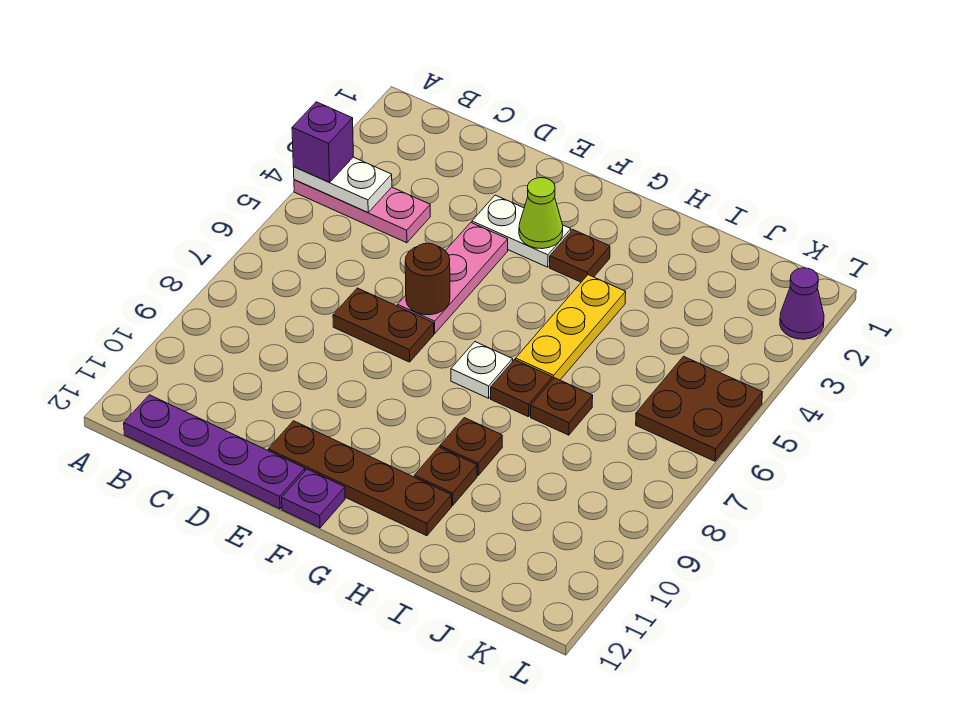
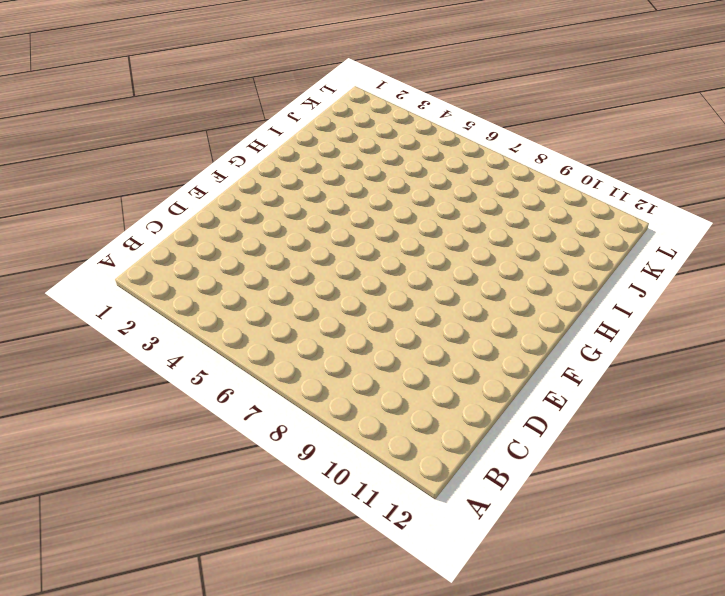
none -> pink 1x3 plate [294,180,430,243]
none -> purple 1x4 plate [124,395,305,509]
none -> brown 1x2 plate [333,288,434,362]

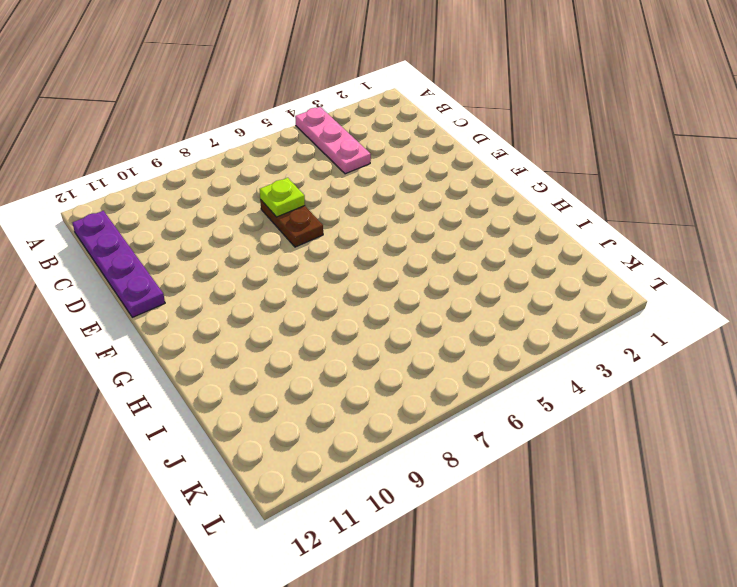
lime 1x1 plate [260,178,305,217] -> none
none -> white 1x2 plate [472,195,571,267]
none -> pink 1x3 plate [397,223,508,334]
none -> brown 1x4 plate [268,421,452,536]

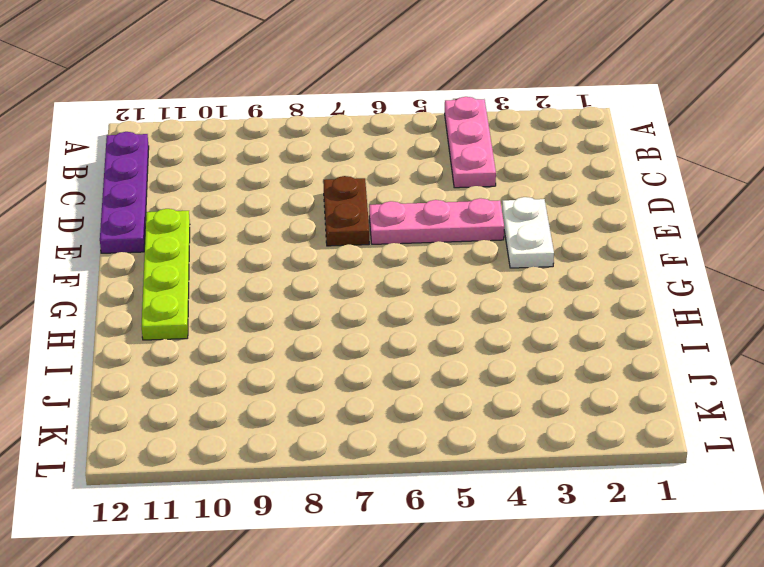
lime 1x4 plate [142,209,190,340] -> brown 1x4 plate [268,421,452,536]
none -> purple 1x1 plate [282,469,345,528]
none -> brown 1x1 plate [550,230,610,282]
none -> white 1x1 plate [451,342,513,398]

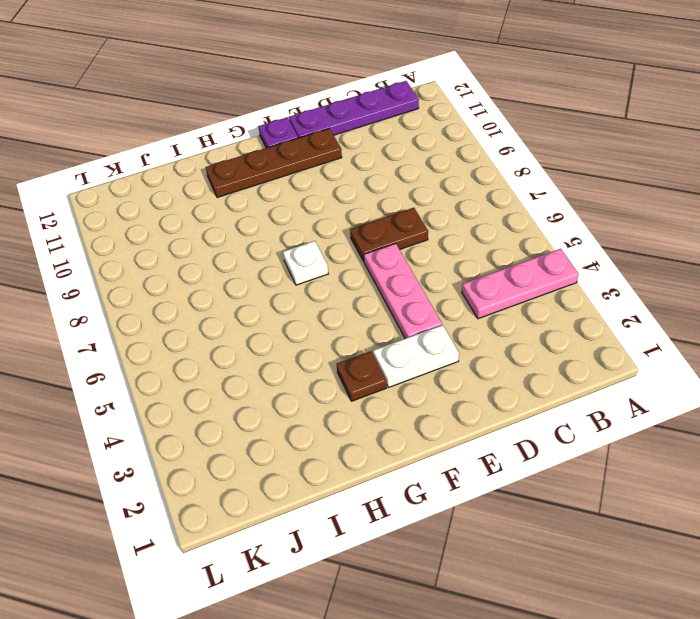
none -> yellow 1x3 plate [516,275,626,380]
none -> brown 1x1 plate [491,360,552,417]
none -> brown 1x1 plate [440,418,502,475]

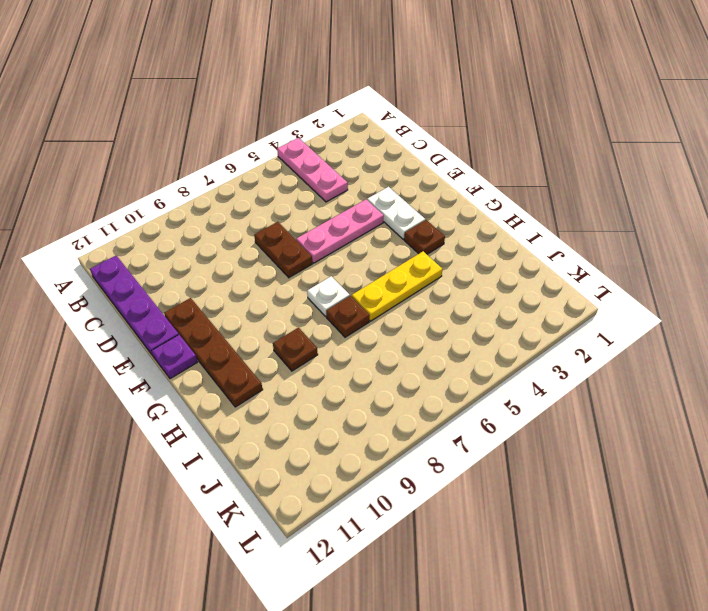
none -> brown 1x1 plate [414,447,477,505]
none -> brown 1x1 plate [531,378,593,435]
none -> brown 2x2 plate [636,356,762,461]

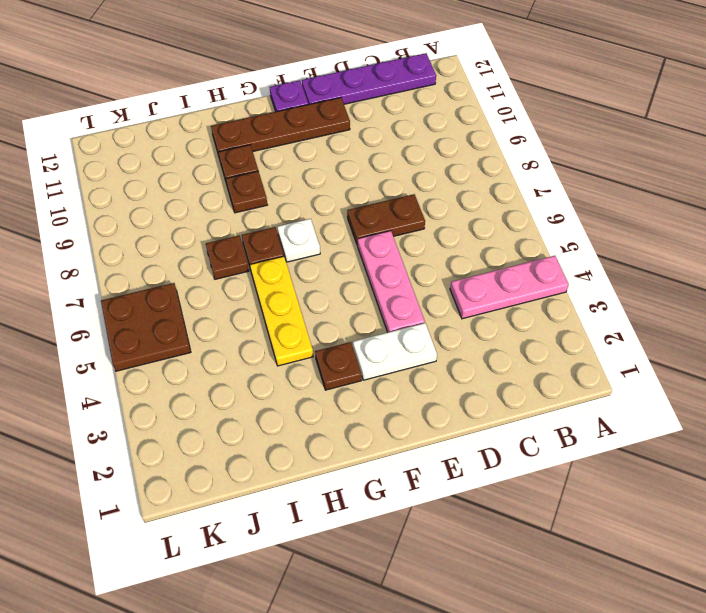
none -> purple 1x1 cone [780,268,824,339]
none -> white 1x2 plate [293,157,392,213]
none -> brown 1x1 round brick [405,243,450,315]

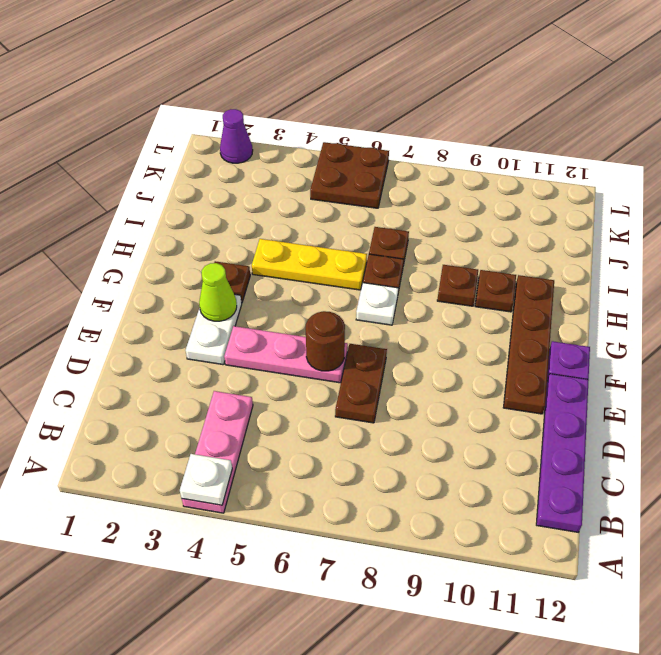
white 1x1 plate [180,454,232,505] -> white 1x2 plate [293,157,392,213]
none -> purple 1x1 brick [292,102,354,182]

